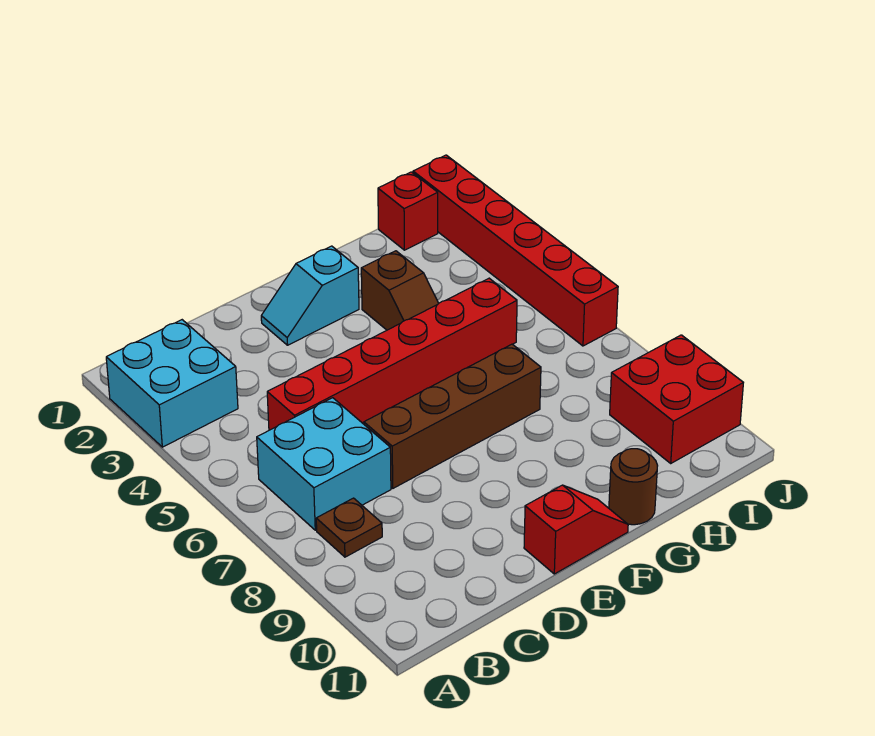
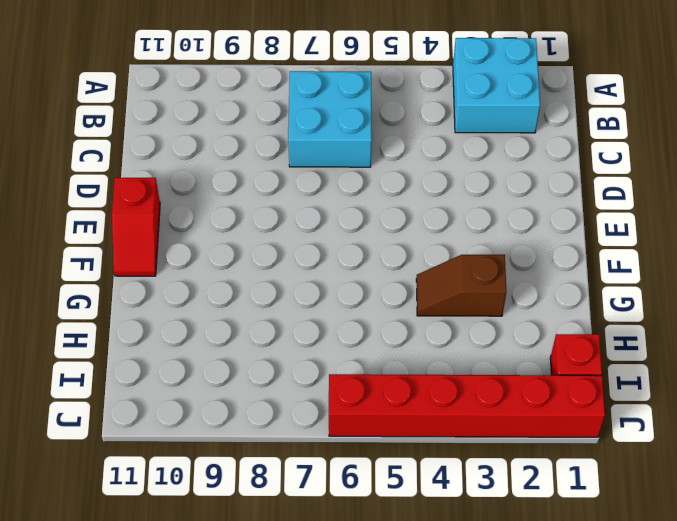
none -> brown 1x1 plate [316,498,382,557]
none -> red 1x6 brick [267,278,517,430]
none -> brown 1x4 brick [364,344,541,488]

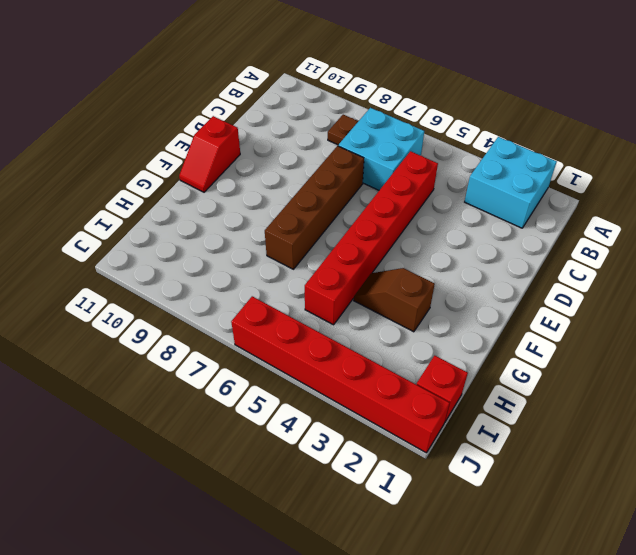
none -> cyan 1x2 slope [261,246,359,345]
none -> brown 1x1 round brick [609,449,658,525]
none -> red 2x2 brick [610,335,743,463]

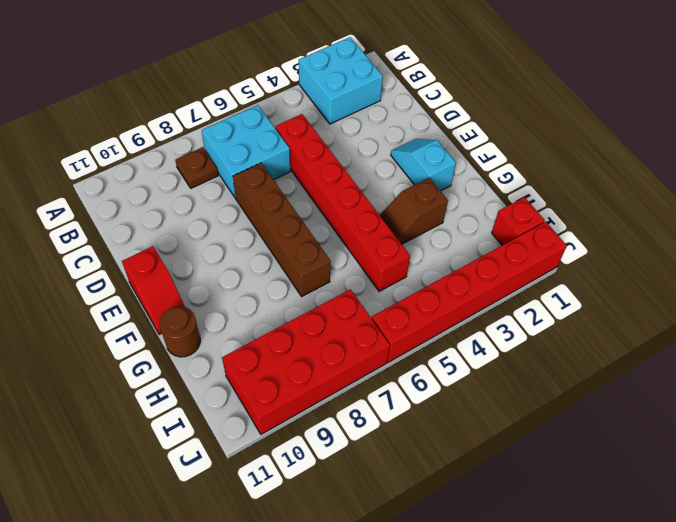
red 2x4 brick [222,289,390,434] -> red 2x2 brick [610,335,743,463]

